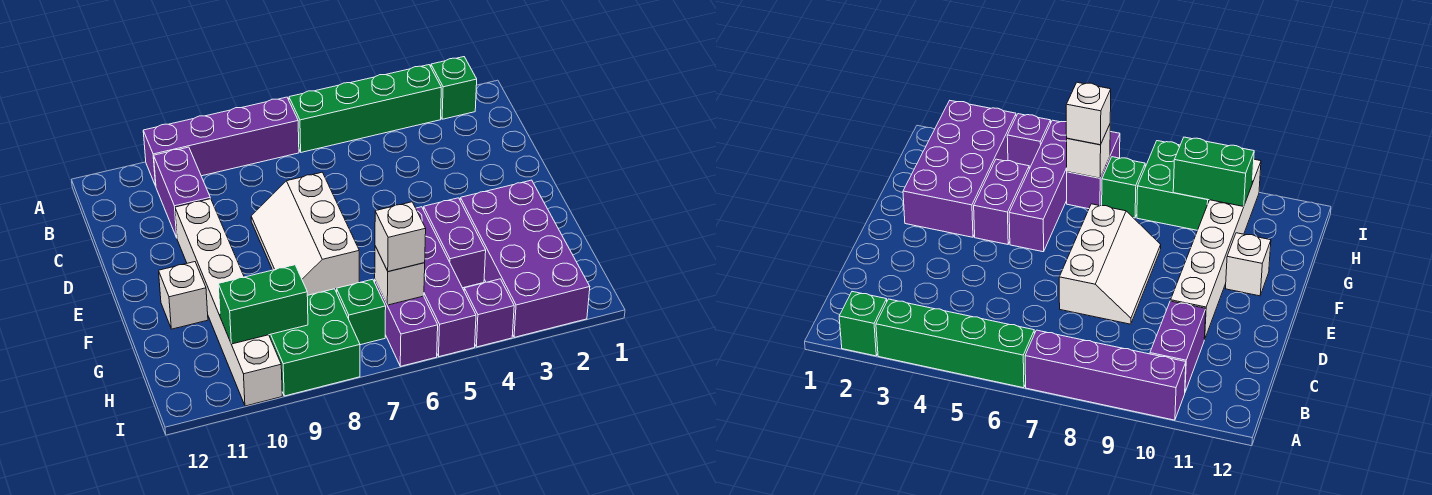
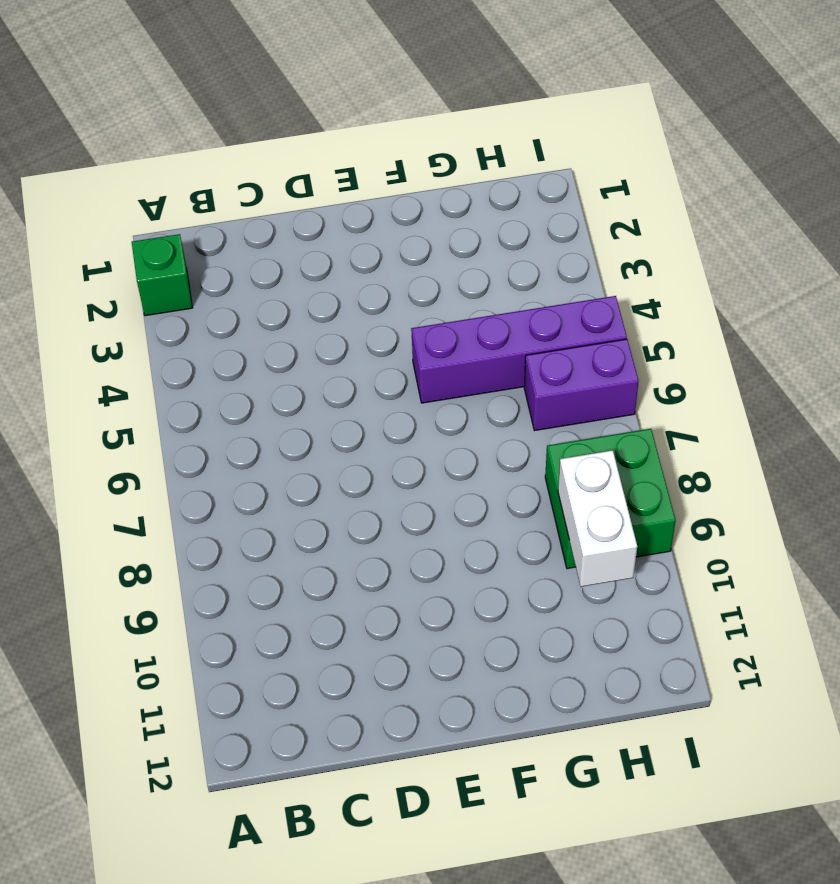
white 1x2 brick [558,450,637,587] -> green 1x2 brick [218,265,308,344]
none -> green 1x4 brick [289,65,441,152]
none -> purple 1x4 brick [143,97,299,186]
none -> purple 1x2 brick [154,147,210,238]

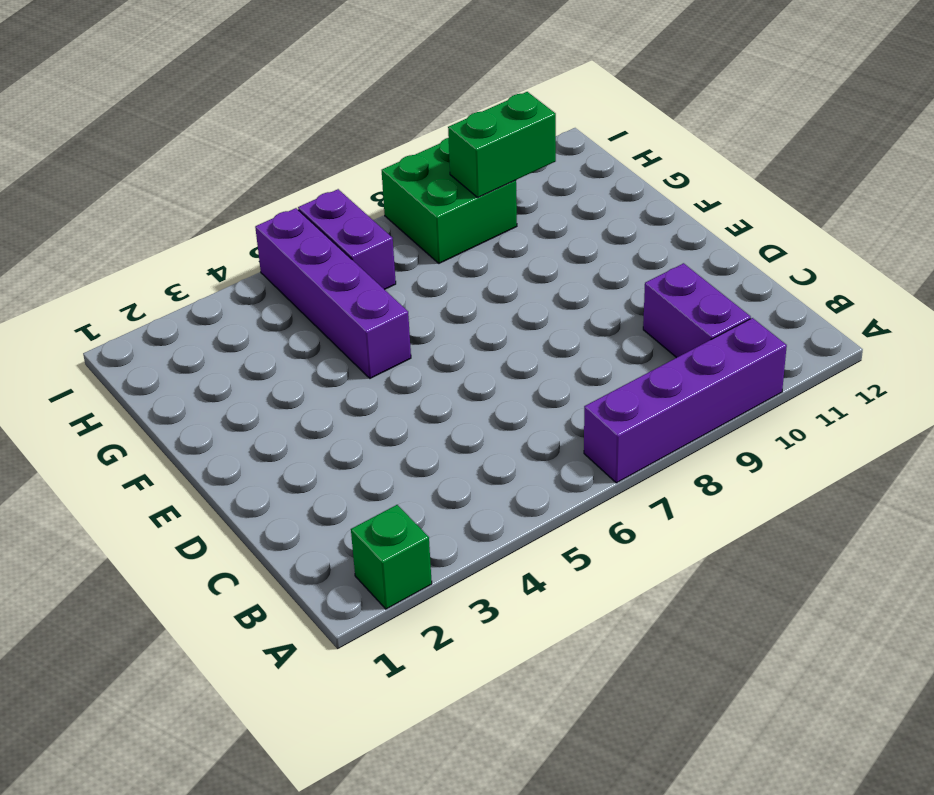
none -> green 1x4 brick [289,65,441,152]
none -> white 2x3 slope [251,172,359,295]
none -> white 1x6 brick [175,199,282,406]

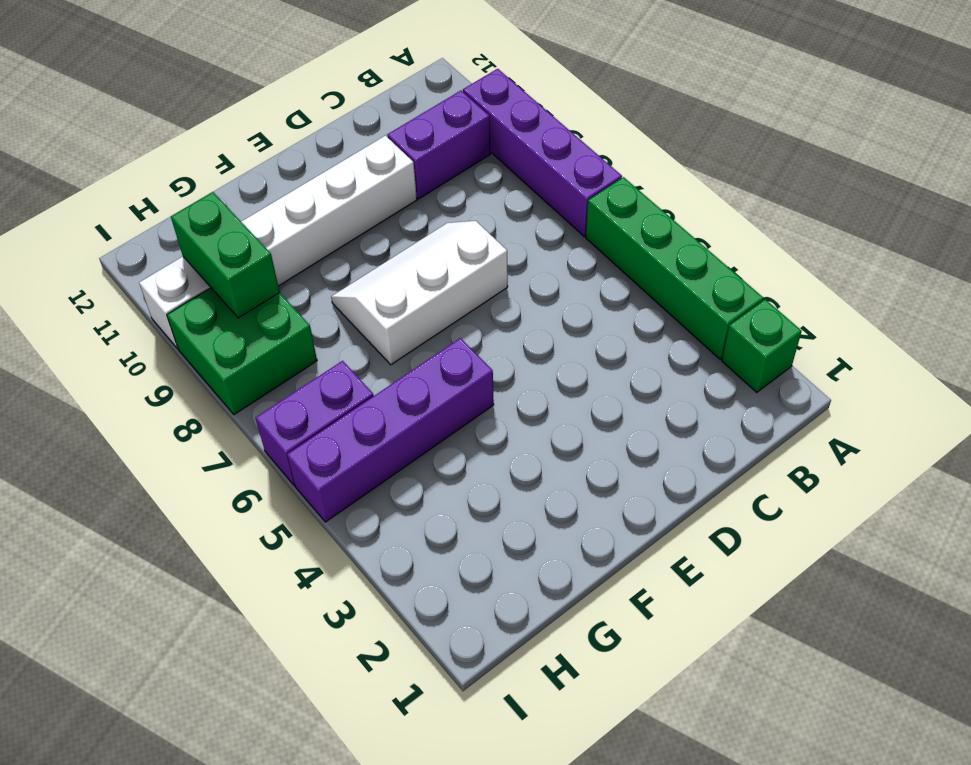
none -> purple 2x4 brick [460,180,590,337]
none -> purple 1x2 brick [424,198,486,288]
none -> white 1x1 brick [159,262,208,329]

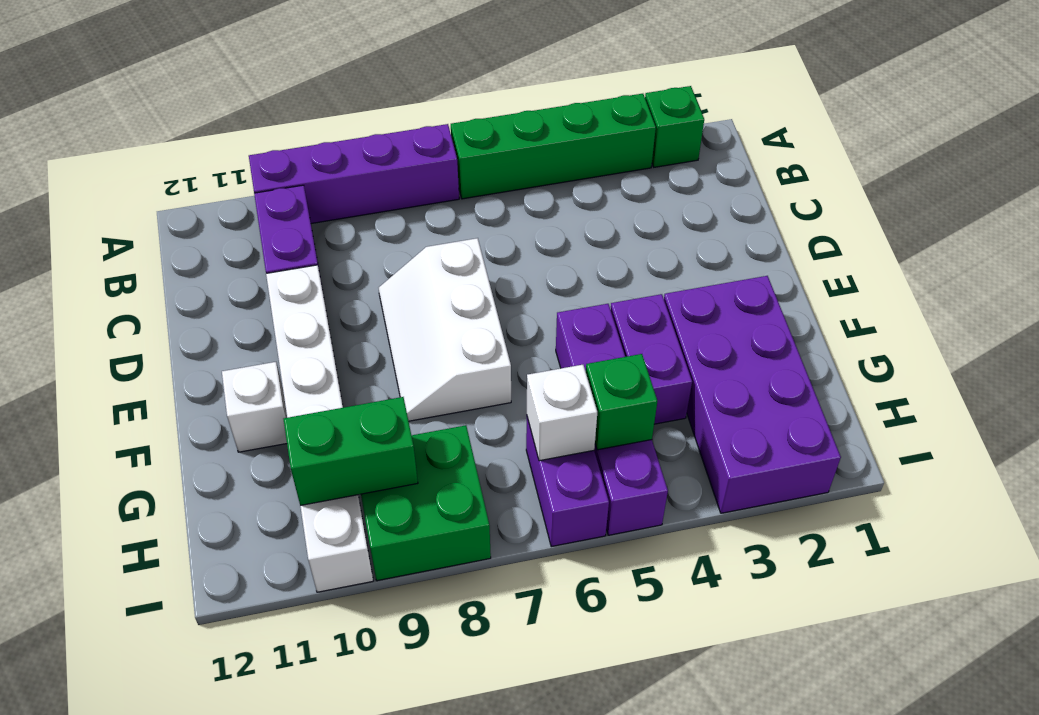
green 1x1 brick [586,354,657,450] -> green 1x1 brick moved to [337,279,386,345]
none -> purple 1x1 brick [464,279,514,347]
none -> white 1x1 brick [375,202,426,272]

